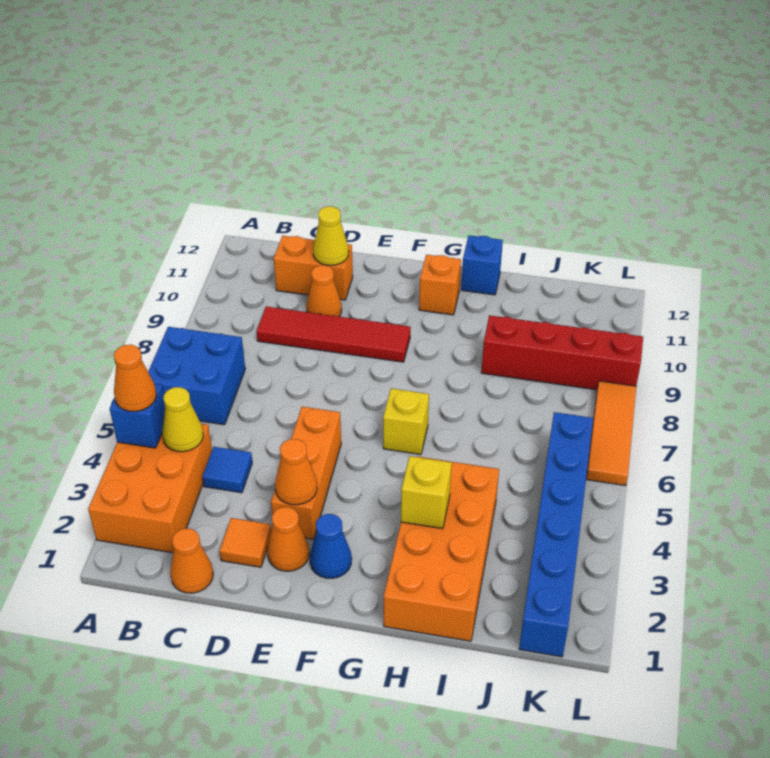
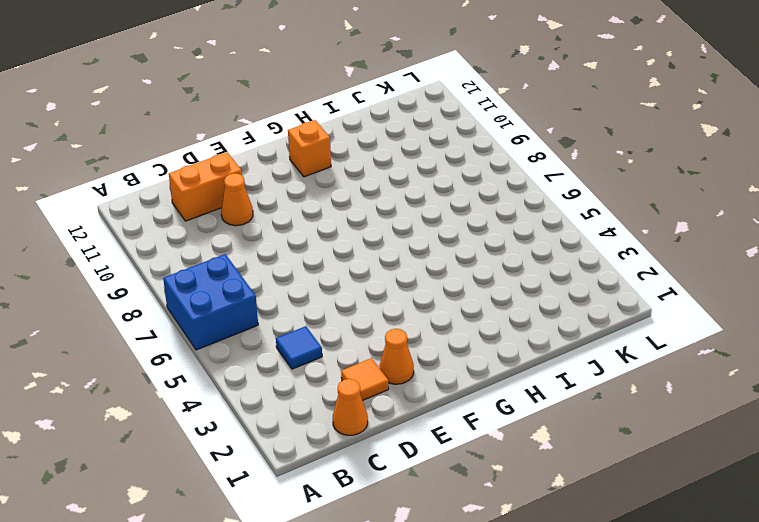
none -> orange 2x3 brick [88,424,212,553]
none -> red 1x4 tile [257,307,411,362]
none -> orange 1x3 brick [271,407,341,539]

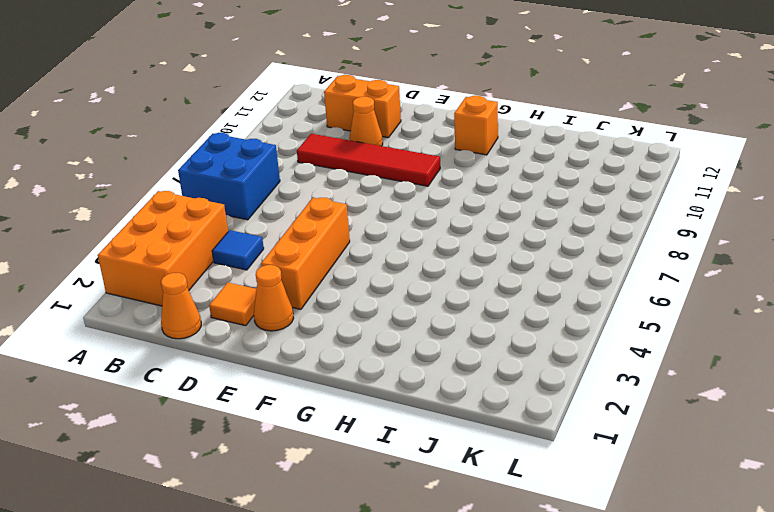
none -> blue 1x1 cone [310,514,352,578]
none -> yellow 1x1 brick [383,388,429,455]
none -> orange 2x4 brick [384,457,499,641]

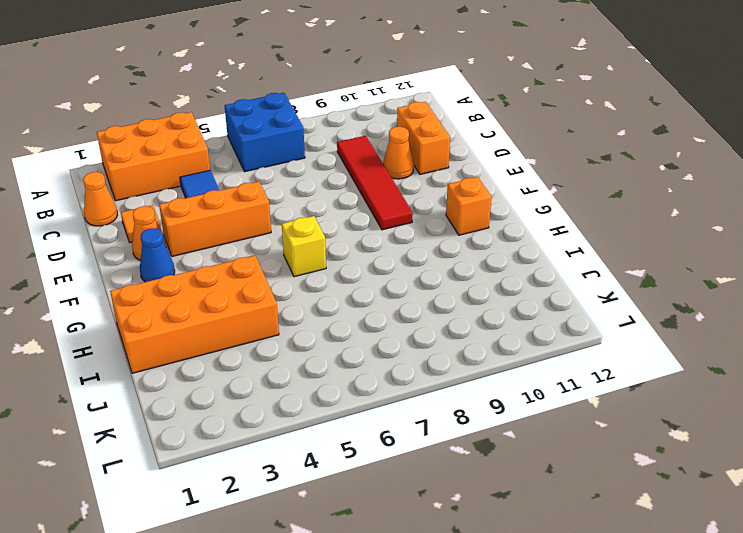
none -> blue 1x1 brick [461,235,503,295]
none -> red 1x4 brick [481,315,643,390]
none -> blue 1x6 brick [519,412,593,657]

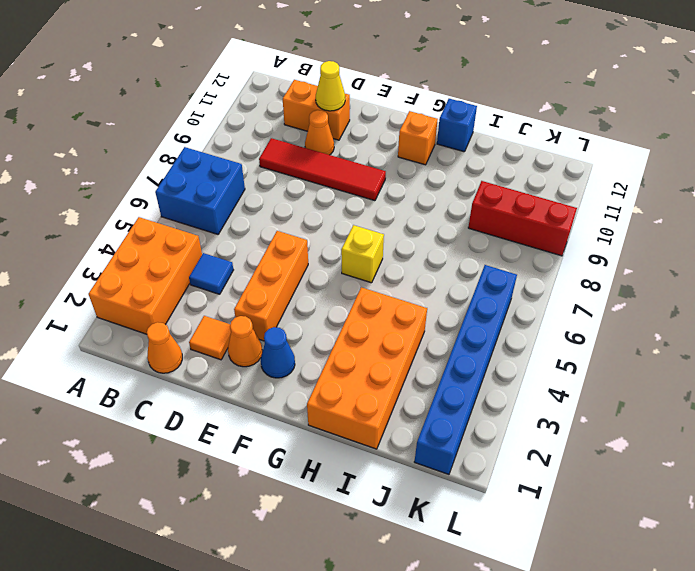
red 1x3 brick [468,181,577,256] -> red 1x4 brick [481,315,643,390]
none -> orange 1x3 tile [586,381,636,486]
none -> blue 1x1 brick [110,384,165,448]
none -> yellow 1x1 cone [162,387,203,452]

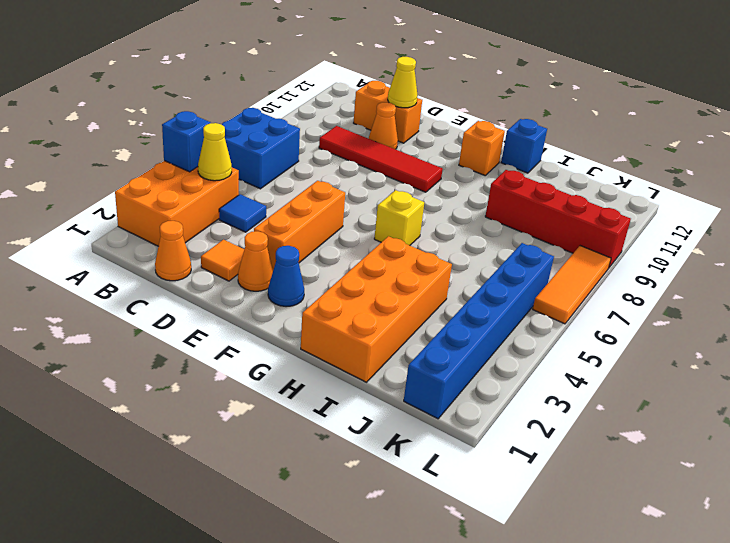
none -> orange 1x1 cone [275,439,317,505]
none -> yellow 1x1 brick [401,456,452,529]
none -> orange 1x1 cone [114,345,157,411]

